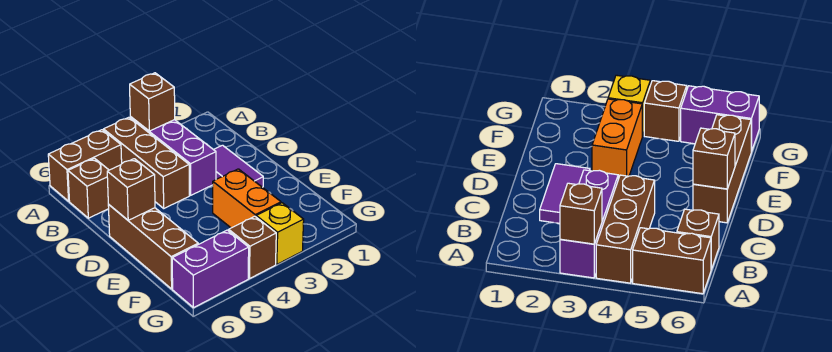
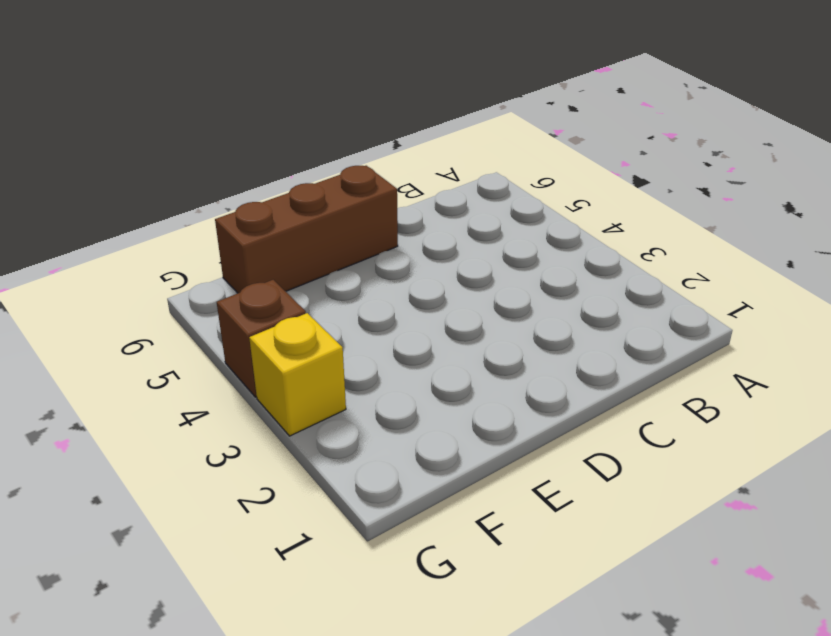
none -> purple 1x3 brick [130,117,216,195]
none -> brown 1x3 brick [103,117,189,208]
none -> brown 1x2 brick [48,130,122,201]

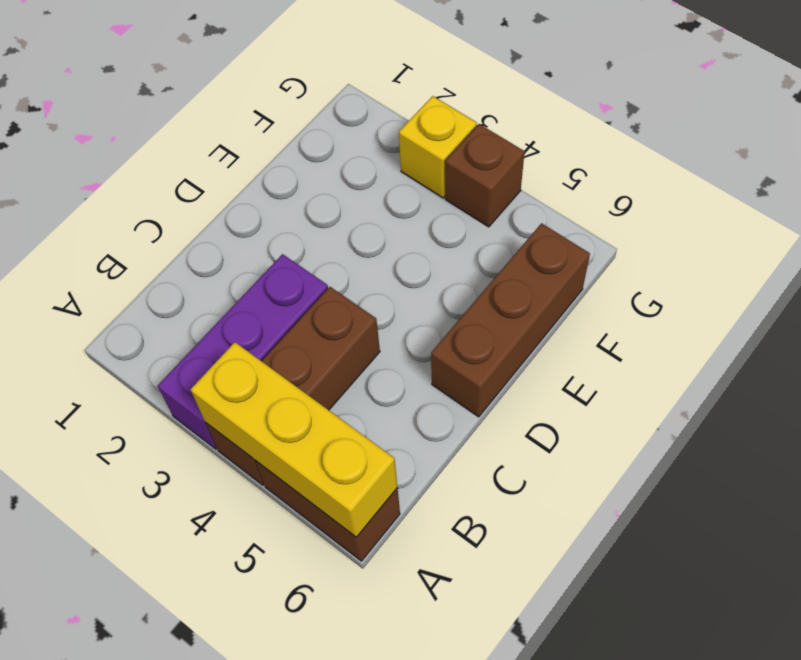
yellow 1x3 brick [191,342,397,537] -> none
none -> brown 1x1 brick [68,158,109,218]
none -> purple 1x2 tile [214,145,263,187]
none -> orange 1x2 brick [213,169,281,228]

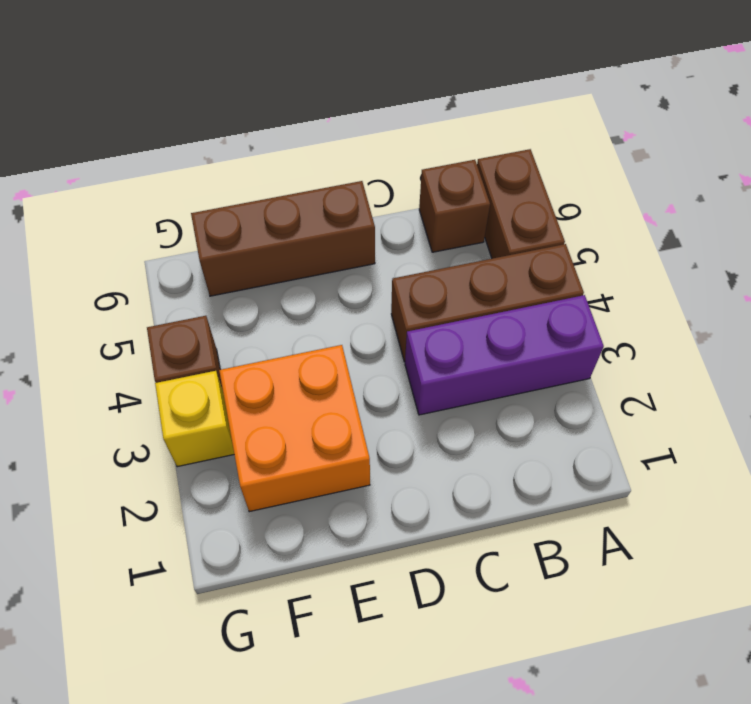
orange 2x2 brick [219,345,370,512] -> orange 1x2 brick [213,169,281,228]
none -> purple 1x2 tile [214,145,263,187]
none -> purple 1x2 brick [172,230,249,308]
none -> brown 1x1 brick [130,73,175,131]

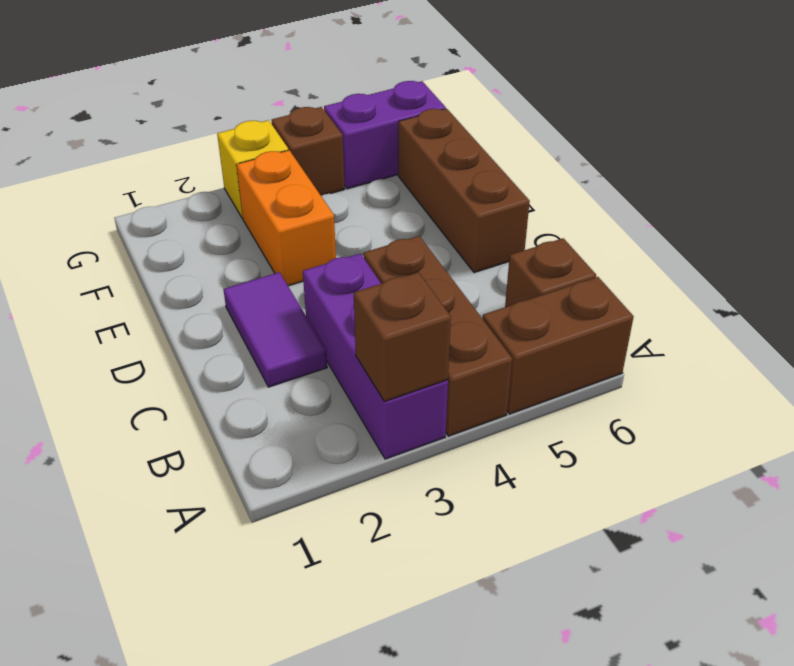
none -> brown 1x1 brick [107,159,155,220]

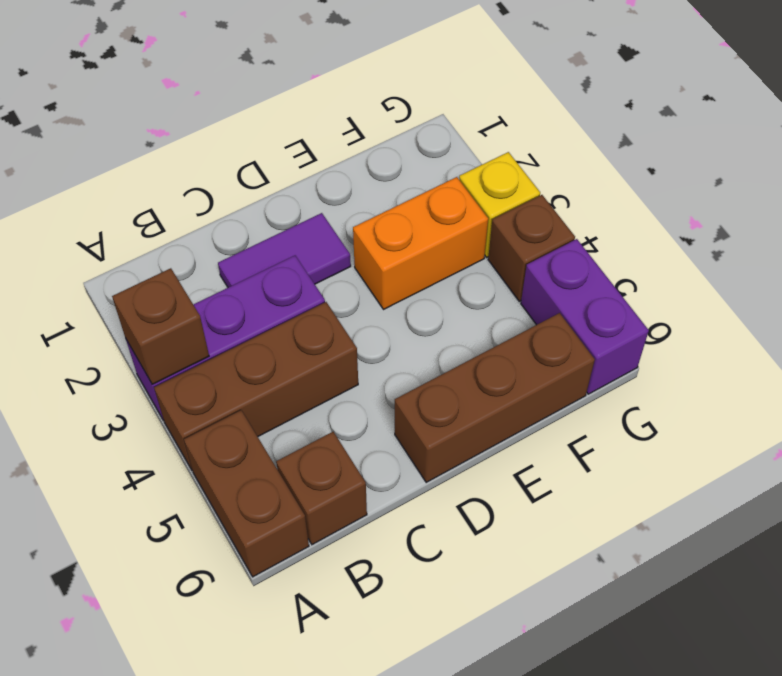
none -> brown 1x1 brick [107,159,155,220]

